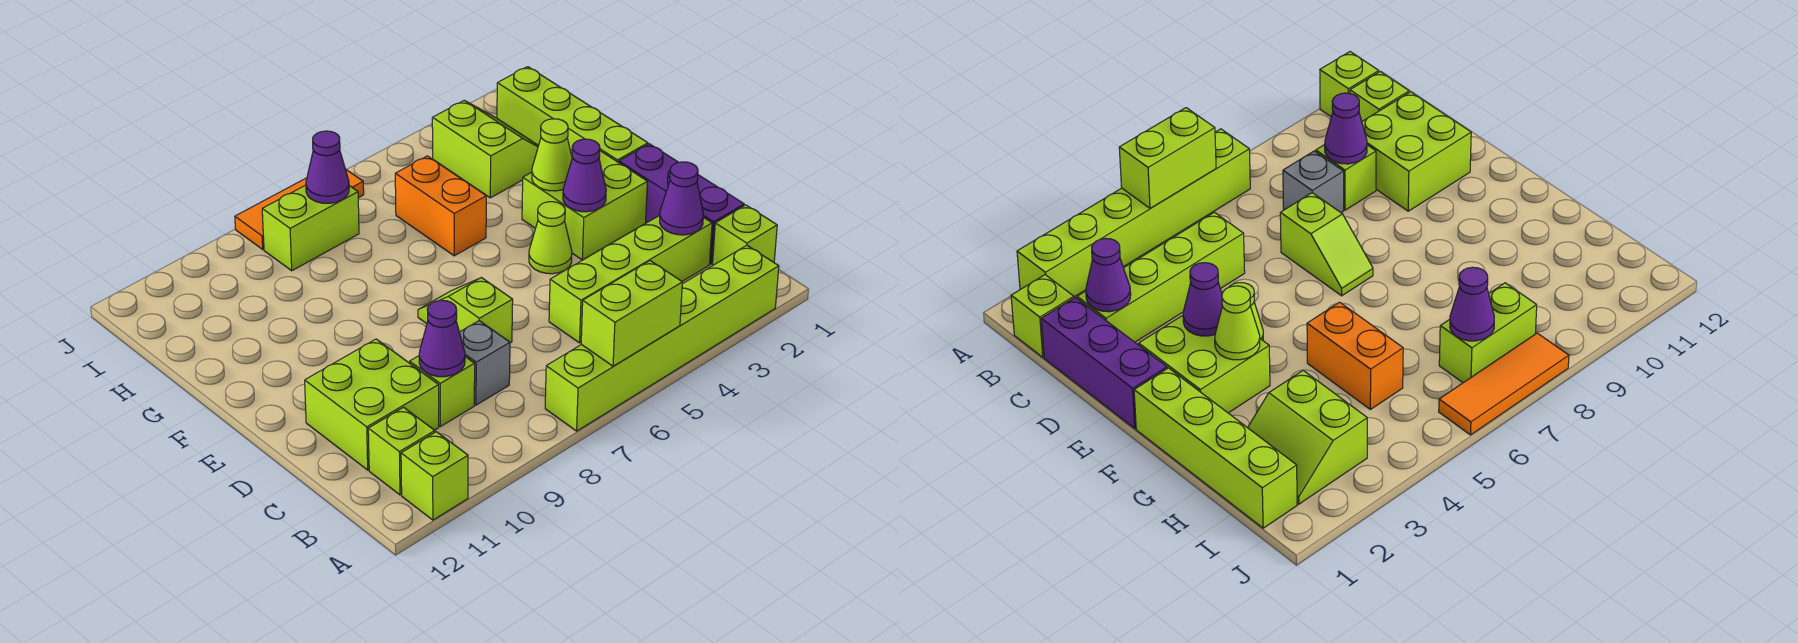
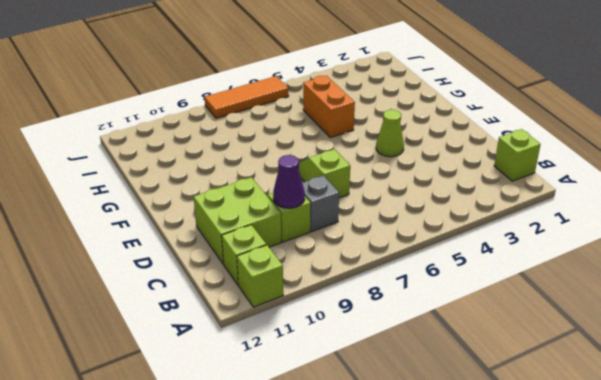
none -> lime 1x6 brick [545,245,779,431]
none -> purple 1x3 brick [619,144,744,264]
none -> lime 1x4 brick [549,215,712,343]

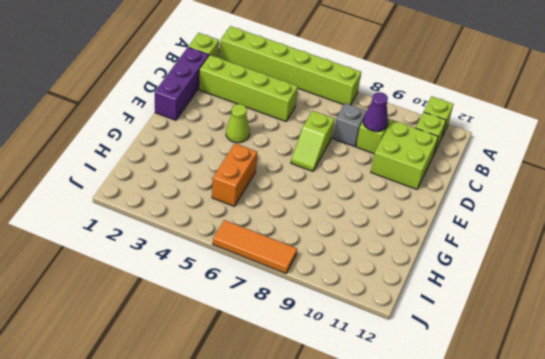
none -> lime 2x2 brick [522,150,648,260]
none -> lime 1x4 brick [497,67,648,163]
none -> lime 2x2 slope [432,100,538,198]

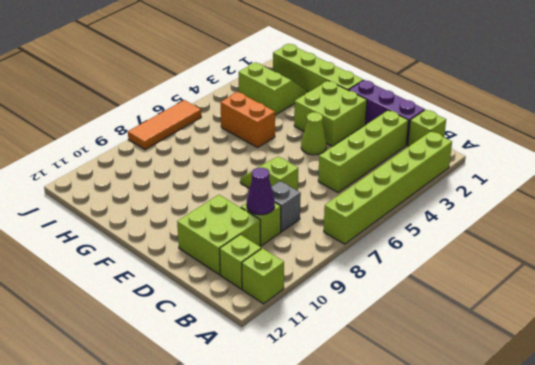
none -> lime 1x2 brick [262,185,359,271]
none -> lime 1x2 brick [581,261,682,366]
none -> purple 1x1 cone [660,162,703,235]

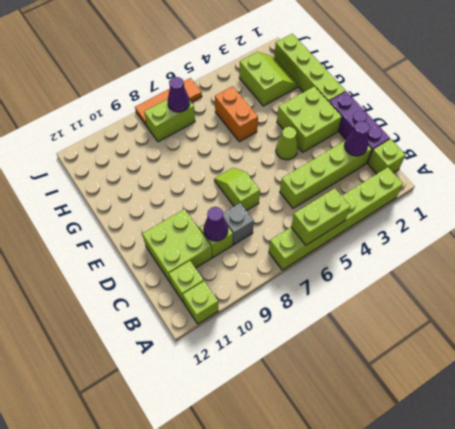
none -> purple 1x1 cone [563,139,606,212]
none -> lime 1x1 cone [532,119,572,191]

